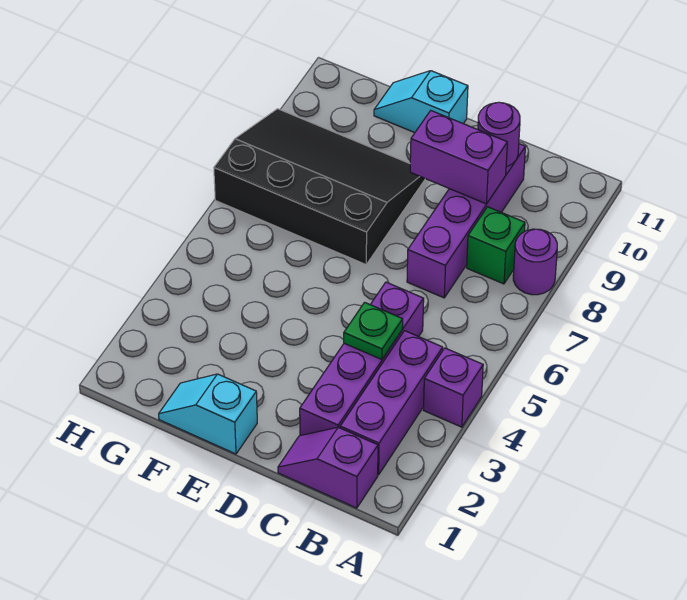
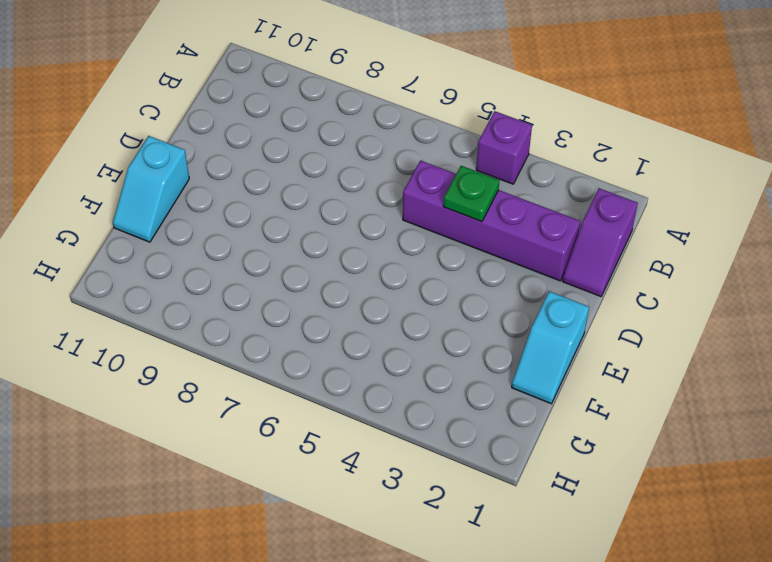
none -> purple 1x1 round brick [513,229,557,295]
none -> purple 1x3 brick [340,331,443,475]
none -> green 1x1 brick [467,207,525,284]

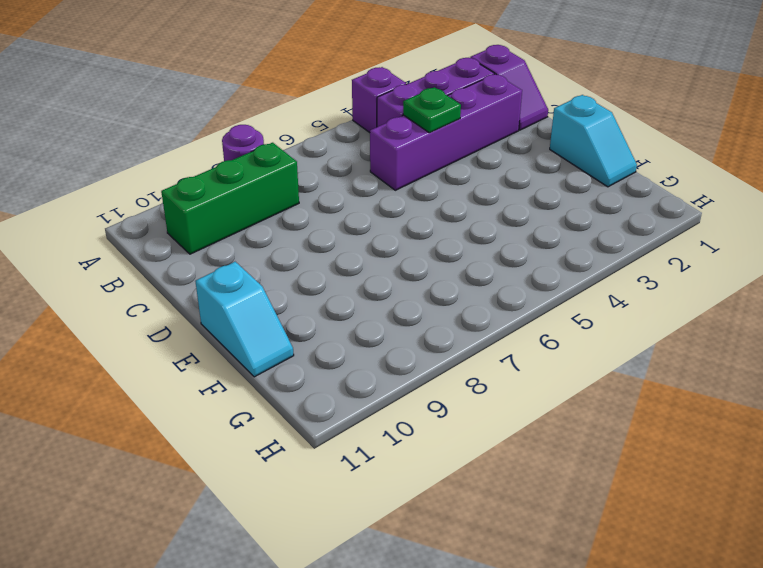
green 1x3 brick [161,143,299,254] -> green 1x1 brick [467,207,525,284]
none -> purple 1x4 brick [407,144,525,298]
none -> black 3x4 slope [214,109,425,264]
none -> purple 1x2 brick [410,111,507,204]

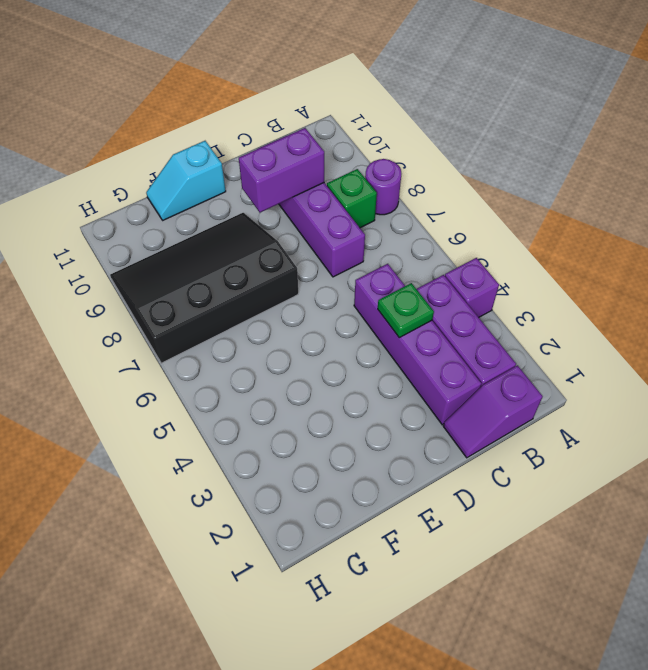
none -> cyan 1x2 slope [159,374,257,454]
none -> purple 1x1 round brick [478,102,520,167]

